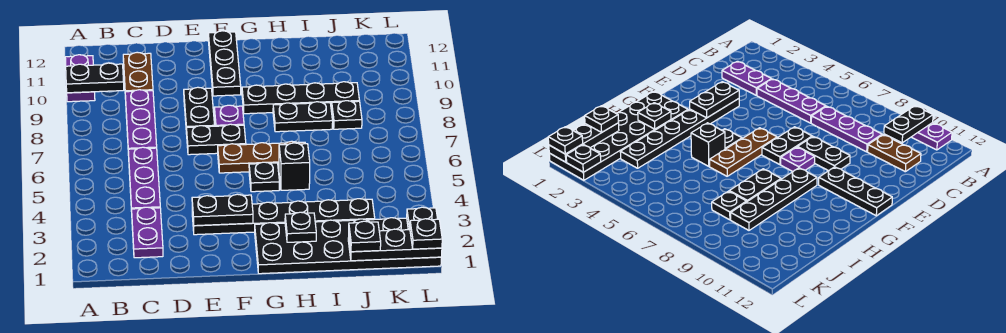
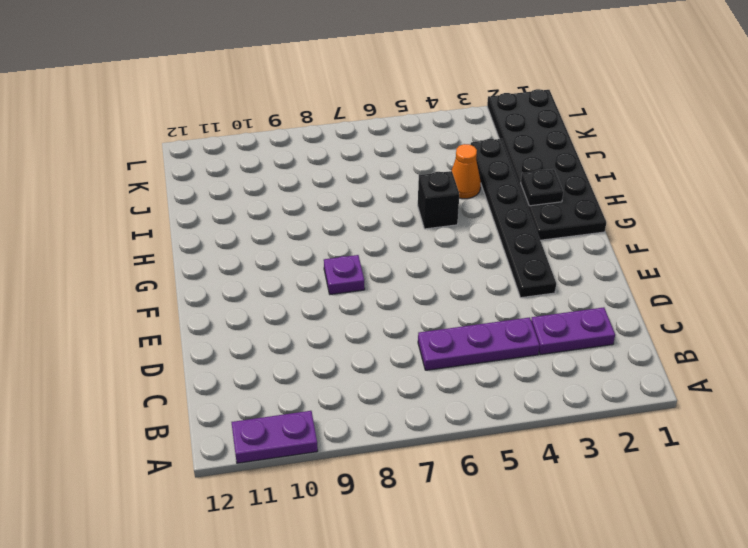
orange 1x1 cone [451,144,481,199] -> none
none -> purple 1x3 plate [125,90,157,149]
none -> brown 1x2 plate [123,52,153,92]
none -> black 1x2 plate [186,124,246,155]

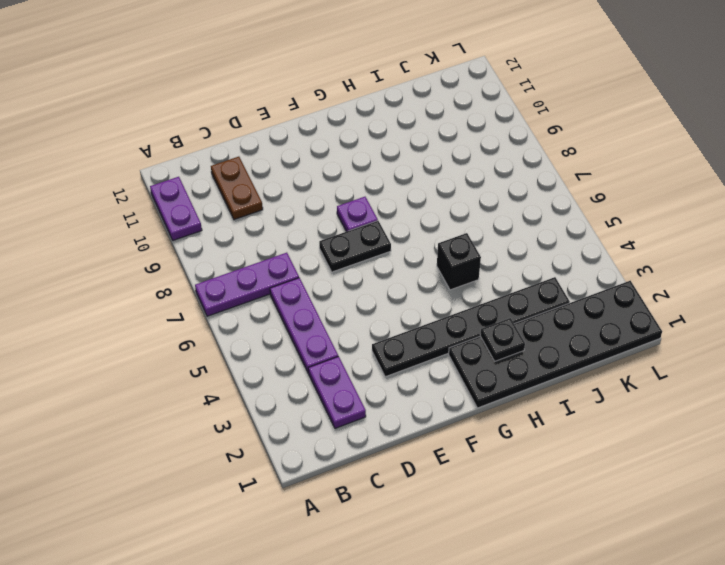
purple 1x3 plate [195,253,299,316] -> purple 1x3 plate turned to [125,90,157,149]
none -> black 1x2 plate [184,87,215,134]
none -> brown 1x3 plate [218,141,305,173]
none -> black 1x3 plate [208,31,241,96]

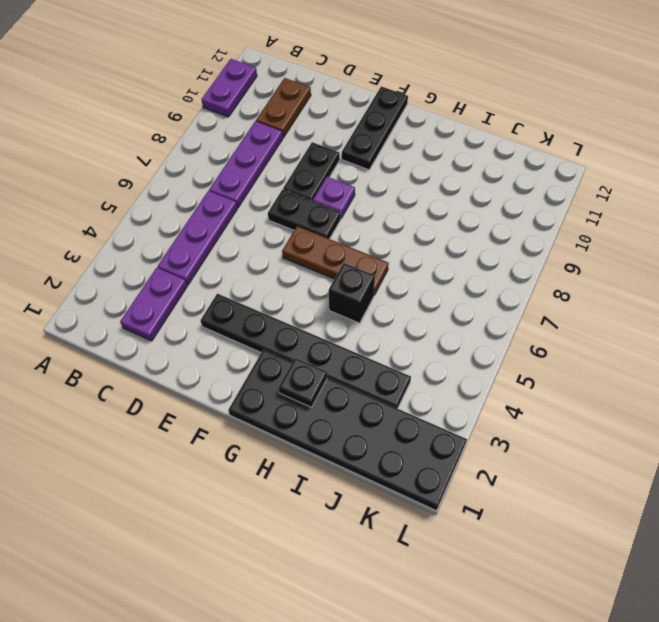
none -> black 1x1 plate [249,162,280,192]
none -> black 1x4 plate [242,82,359,114]
none -> black 1x2 plate [273,102,333,132]

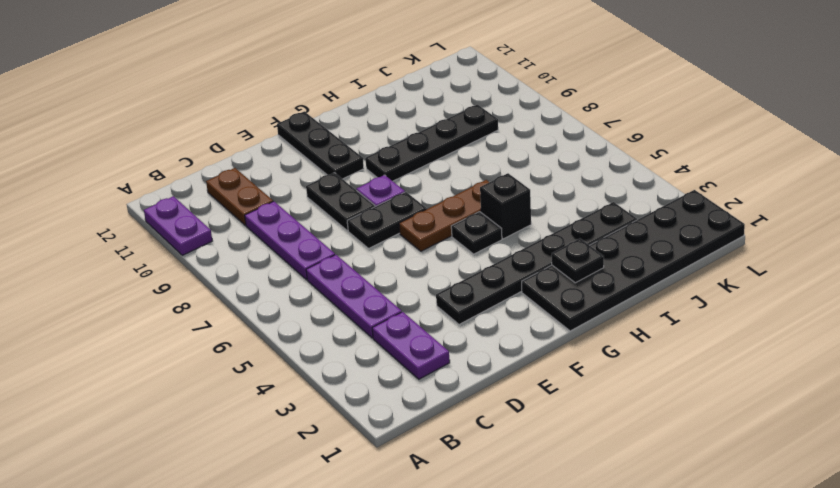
none -> black 1x2 plate [273,102,333,132]
none -> black 1x1 plate [331,101,362,129]
none -> black 1x2 plate [66,63,124,93]

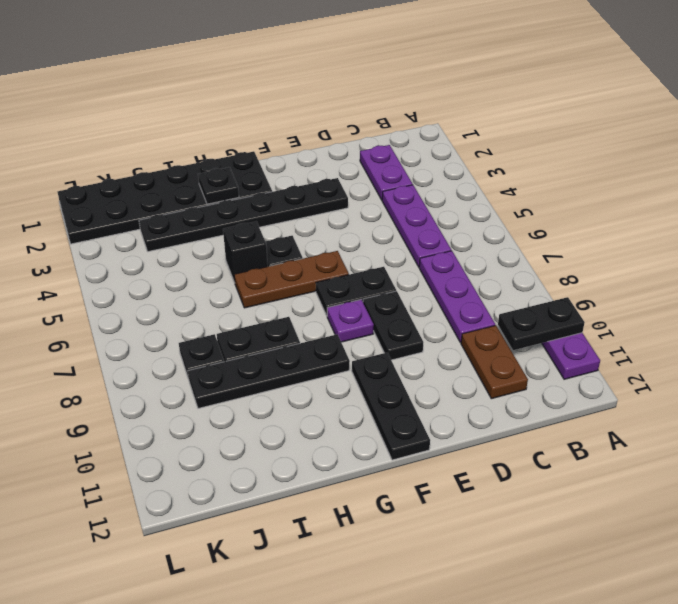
none -> black 1x2 plate [192,194,253,226]
none -> black 1x3 plate [348,229,442,261]
none -> black 1x1 plate [407,207,438,230]

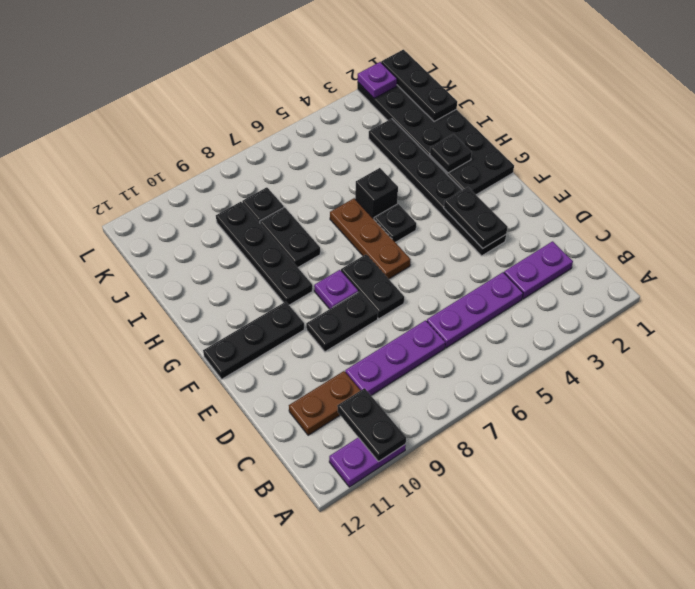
purple 1x1 plate [358,62,397,98] -> black 1x1 plate [407,207,438,230]
none -> black 1x1 plate [349,221,381,252]
none -> black 1x1 plate [410,219,442,249]

